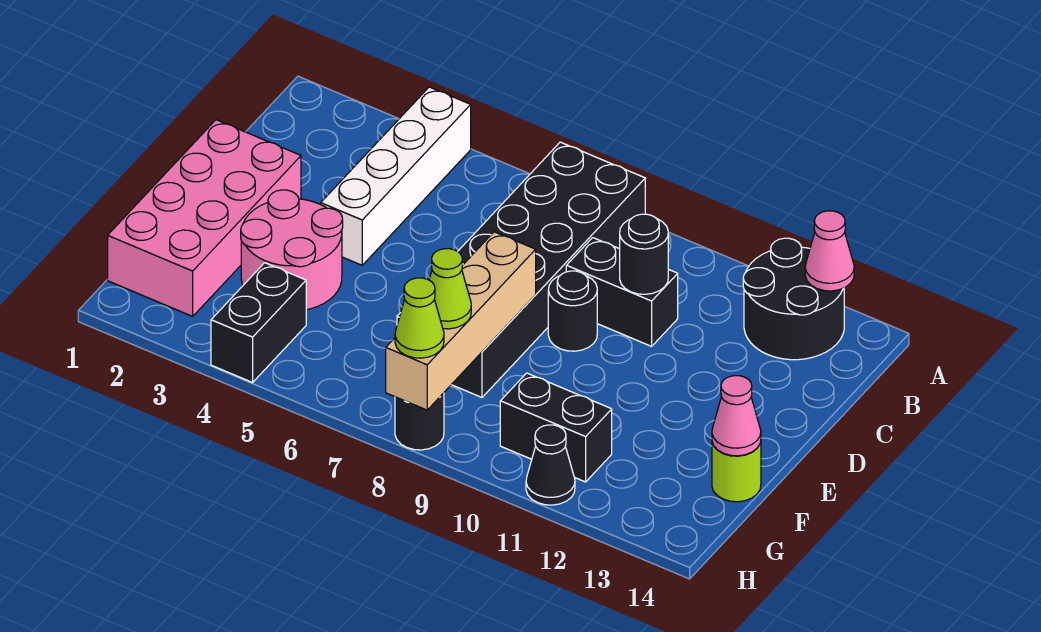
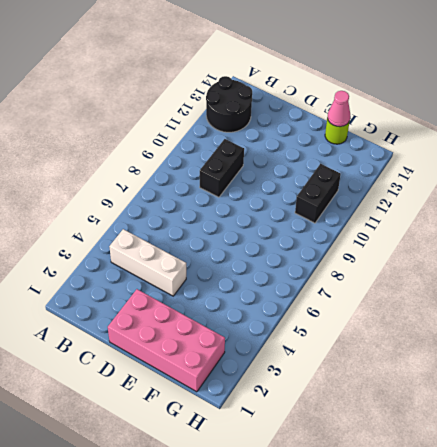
white 1x3 brick [109,229,186,296] -> white 1x4 brick [321,87,471,265]
none -> black 2x6 brick [397,142,645,397]
none -> black 1x1 round brick [548,271,597,351]
none -> pink 2x2 round brick [241,190,343,310]

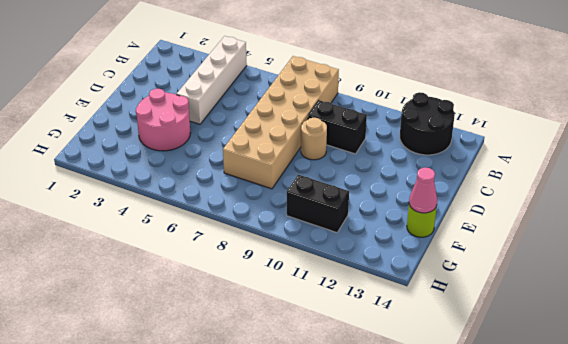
tan 2x6 brick [223,56,339,189] -> black 2x6 brick [397,142,645,397]
tan 1x1 round brick [301,118,327,160] -> black 1x1 round brick [548,271,597,351]
none -> pink 2x4 brick [108,120,301,316]
none -> black 1x2 brick [211,263,306,382]
none -> black 1x1 round brick [395,393,444,450]

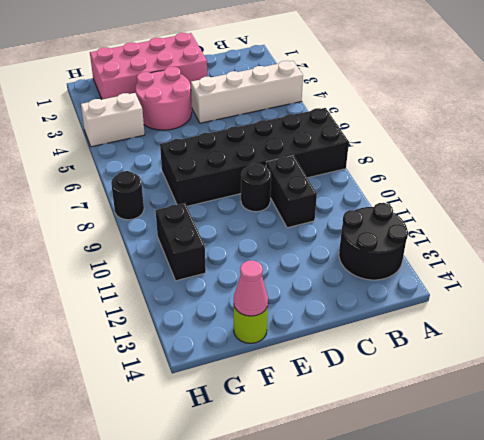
white 1x2 brick [81,93,145,147] -> black 1x2 brick [211,263,306,382]
none -> black 1x1 cone [526,425,575,505]
none -> pink 1x1 cone [805,211,854,291]
none -> black 1x1 round brick [620,214,668,294]

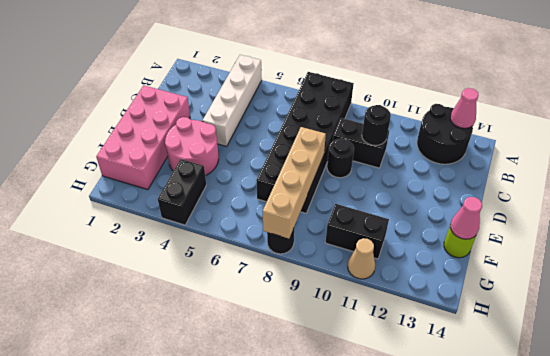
tan 1x1 cone [348,238,375,279] -> black 1x1 cone [526,425,575,505]
none -> lime 1x1 cone [429,249,471,329]
none -> lime 1x1 cone [395,278,444,358]

